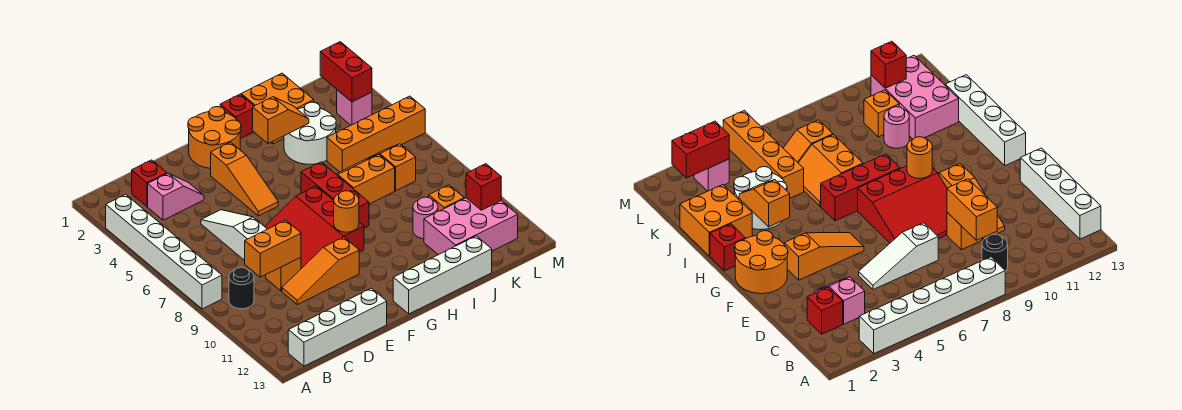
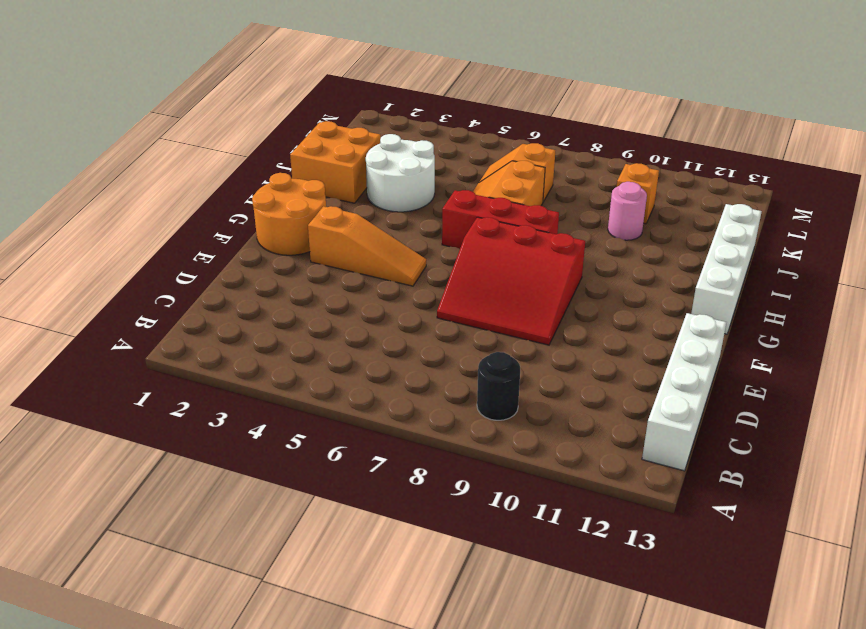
none -> white 1x6 brick [106,194,222,309]
none -> red 1x1 brick [132,160,167,207]
none -> pink 1x2 slope [148,173,204,220]

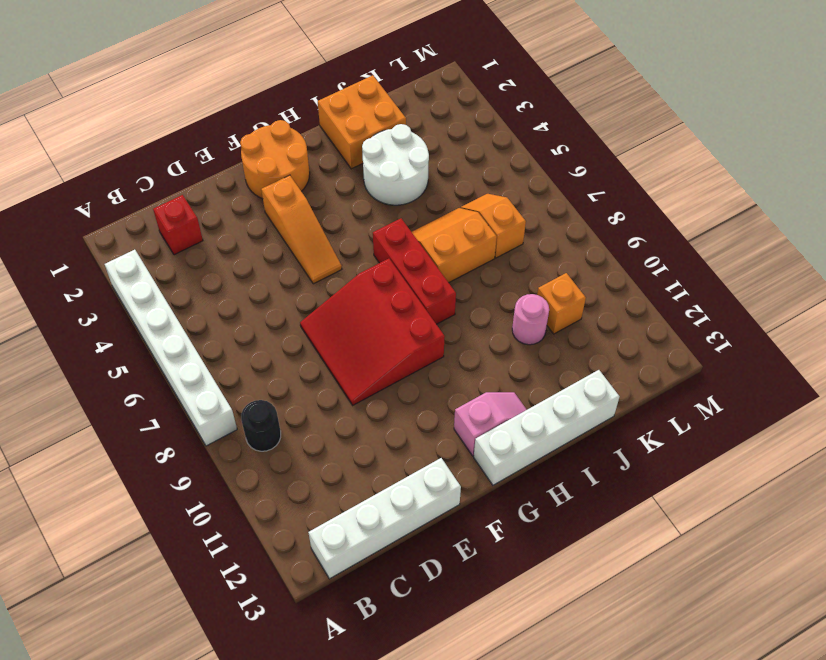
pink 1x2 slope [454,392,527,456] -> pink 1x2 slope moved to [148,173,204,220]
none -> white 1x3 slope [201,210,267,261]
none -> orange 1x1 brick [266,257,301,291]
none -> orange 1x3 slope [282,237,359,305]

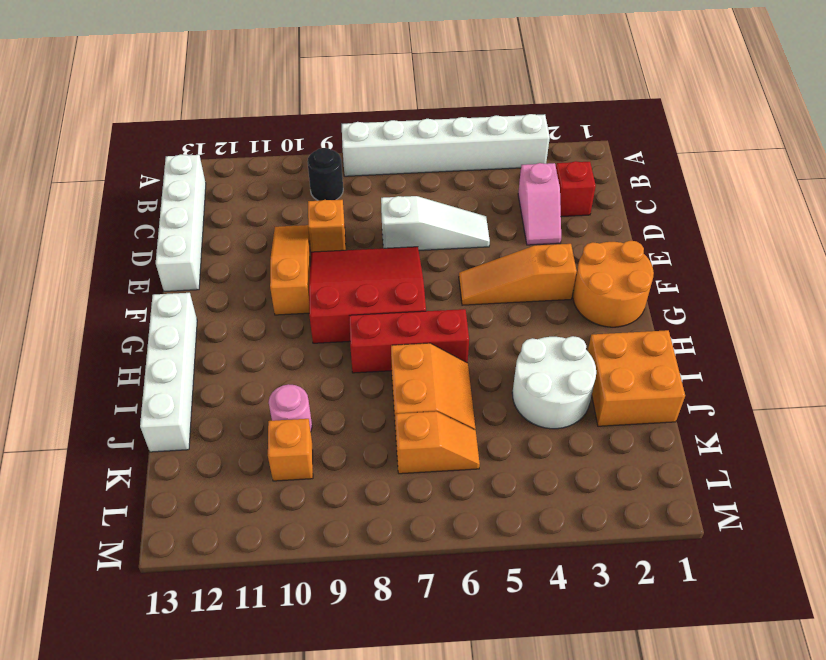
none -> red 1x1 brick [220,94,254,139]
none -> orange 1x4 brick [327,96,425,172]
none -> pink 2x3 brick [424,198,518,255]

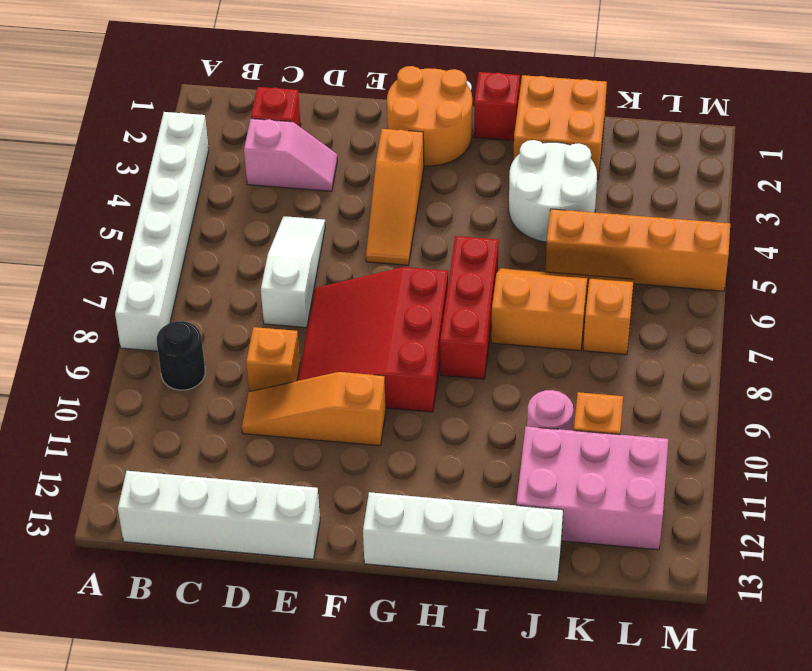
none -> pink 1x1 brick [337,90,372,125]
none -> orange 1x2 brick [245,220,301,277]
none -> orange 1x1 round brick [334,191,359,232]

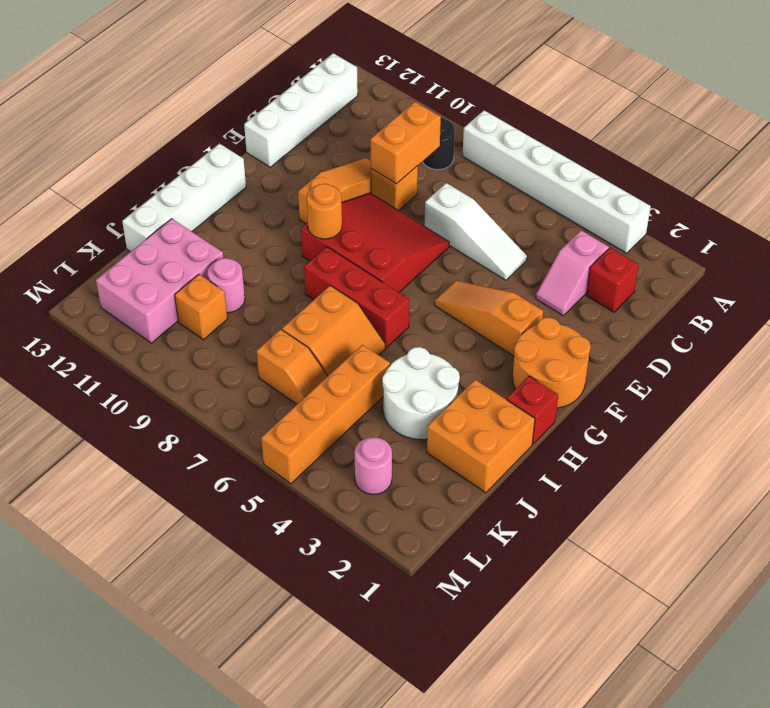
pink 1x1 round brick [354,437,392,495] -> pink 1x1 brick [337,90,372,125]
none -> orange 1x2 slope [253,97,309,144]
none -> red 1x2 brick [320,42,372,102]
none -> red 1x1 brick [466,164,501,210]

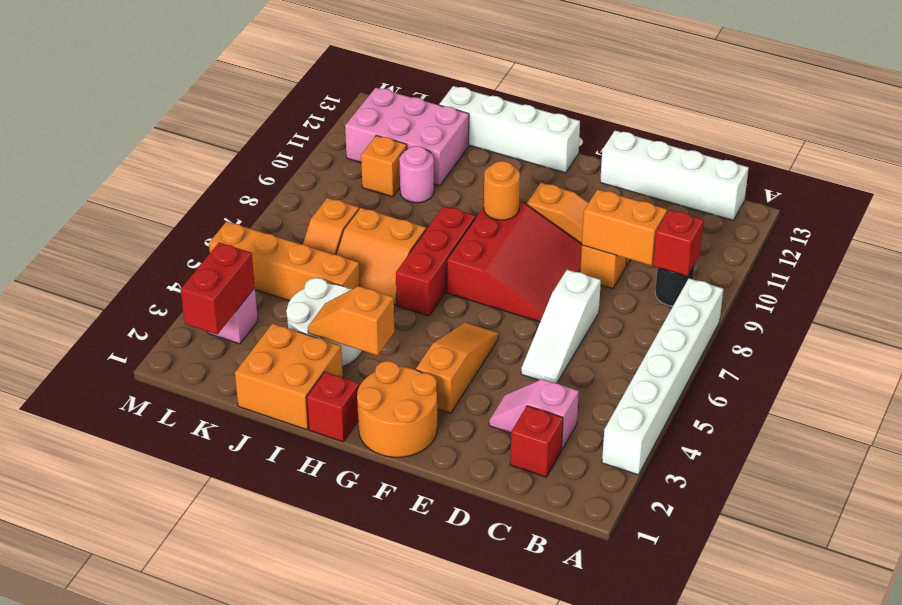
red 1x1 brick [653,210,704,276] -> red 1x1 brick moved to [466,164,501,210]

